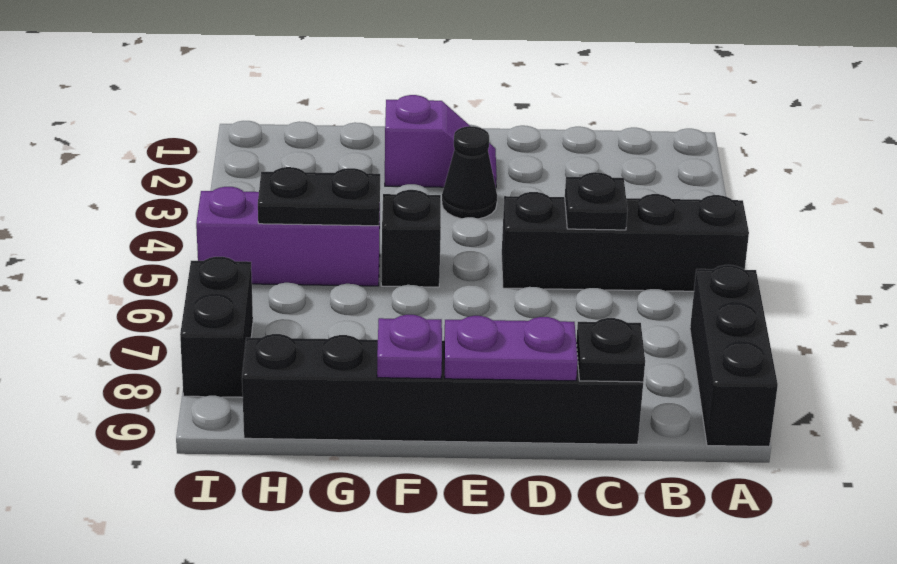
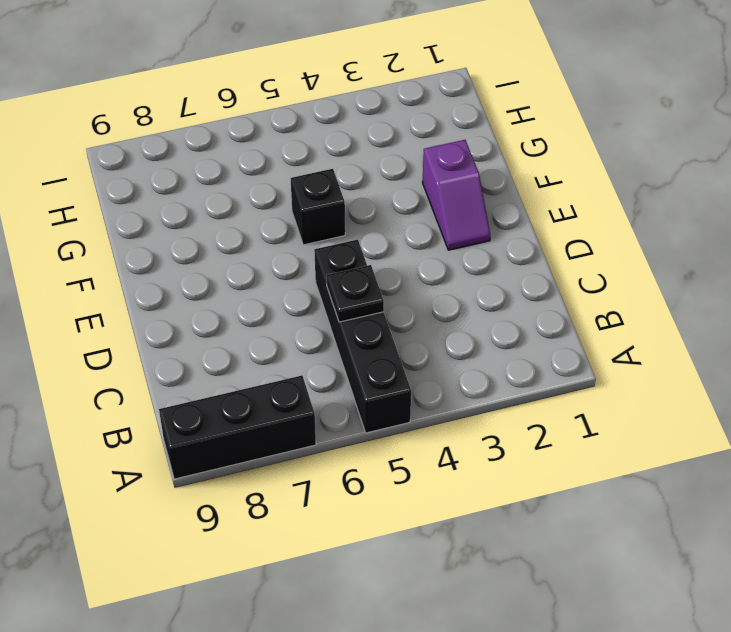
none -> black 1x6 brick [242,334,643,444]
none -> black 1x1 cone [442,126,497,219]
none -> purple 1x3 brick [196,187,380,286]

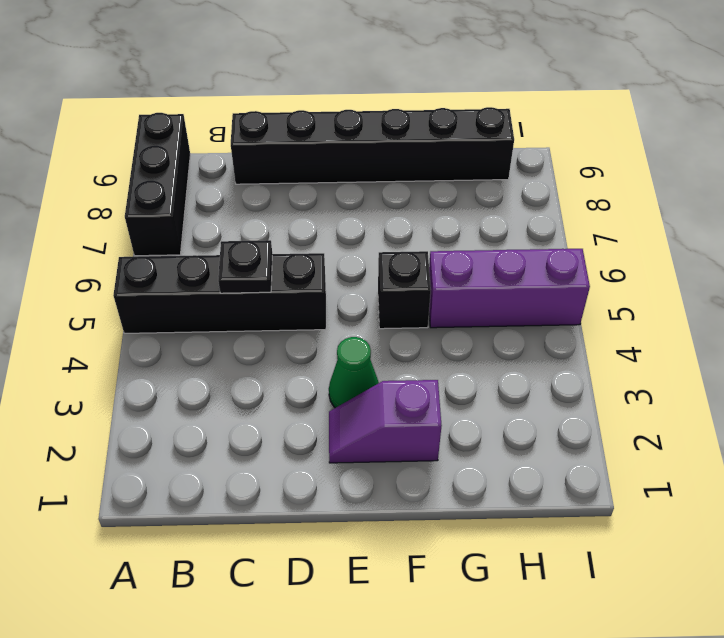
green 1x1 cone [329,337,379,408] -> black 1x1 cone [442,126,497,219]
none -> black 1x2 brick [180,257,253,397]
none -> black 1x1 plate [576,318,645,382]
none -> purple 1x2 plate [444,316,578,381]

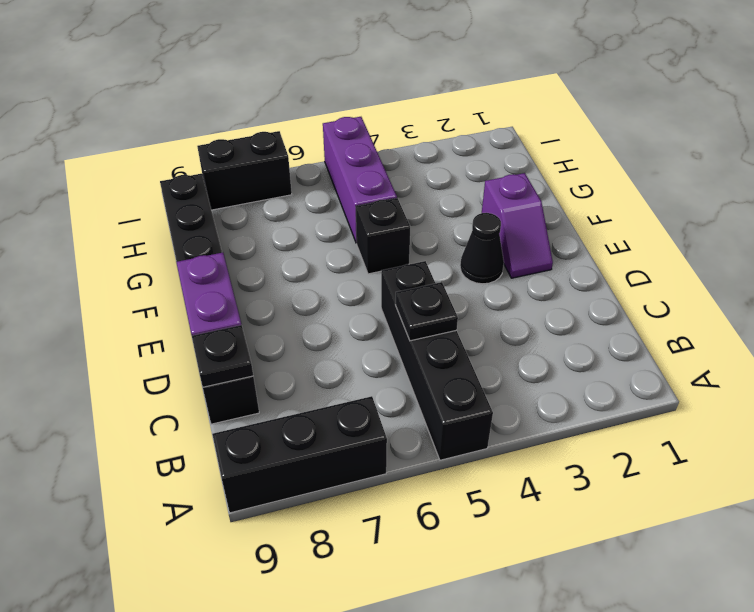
none -> purple 1x1 plate [377,315,442,379]
none -> black 1x2 plate [258,167,380,226]

